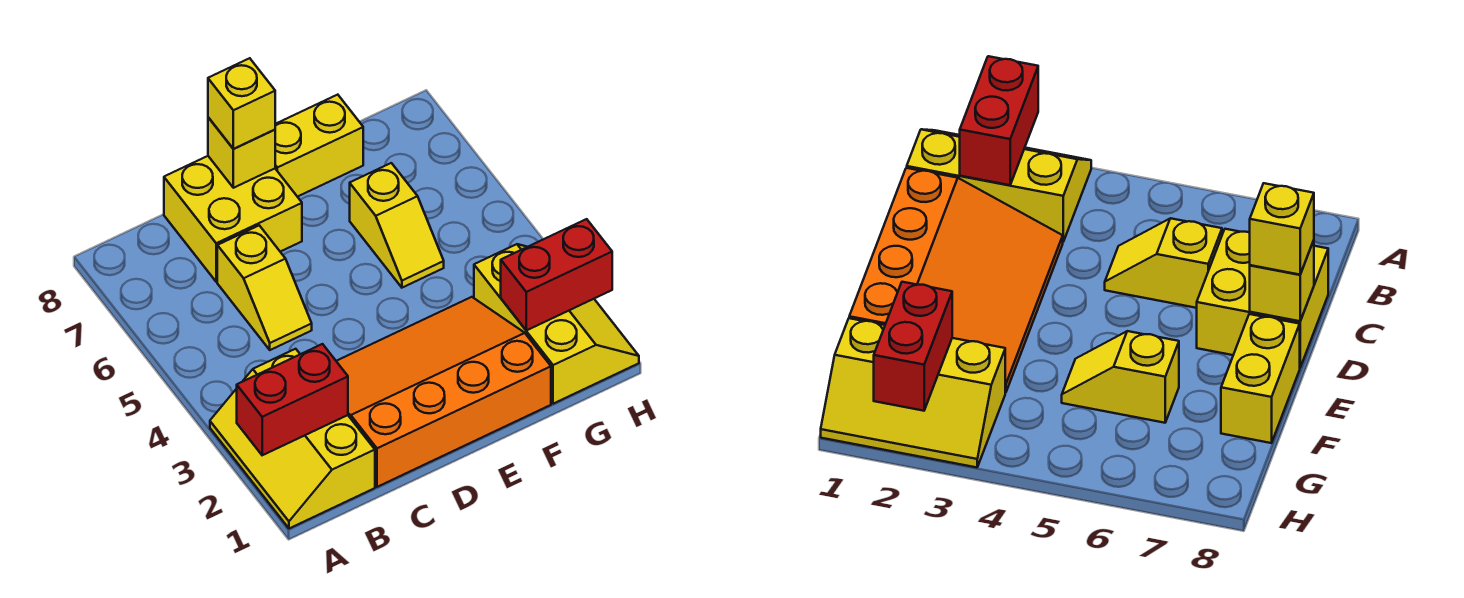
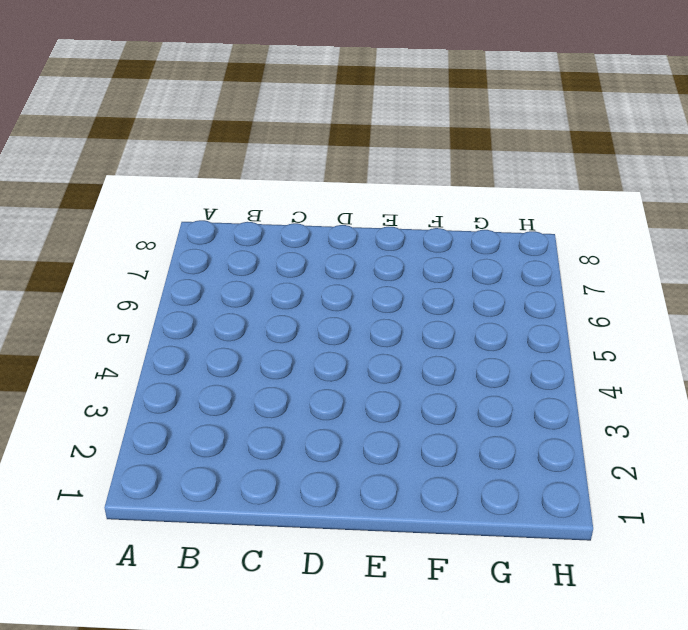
none -> yellow 2x3 slope [210,349,375,528]
none -> orange 3x4 slope [336,297,551,487]

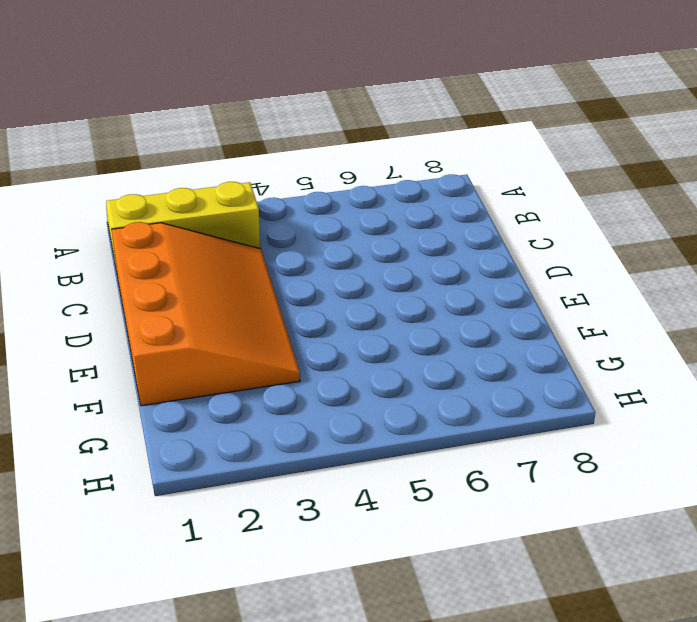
none -> yellow 1x2 slope [217,225,312,350]
none -> yellow 2x2 brick [164,156,302,282]

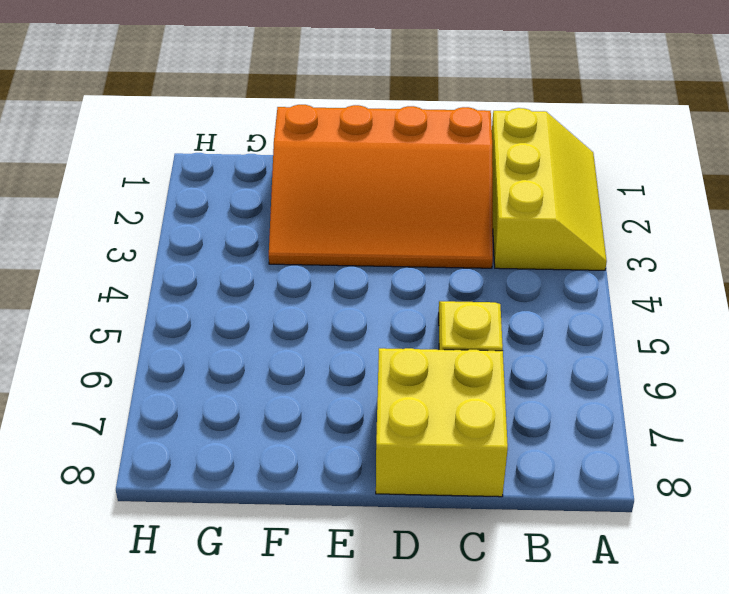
none -> yellow 1x2 brick [275,95,363,197]
none -> yellow 1x2 slope [350,163,444,288]

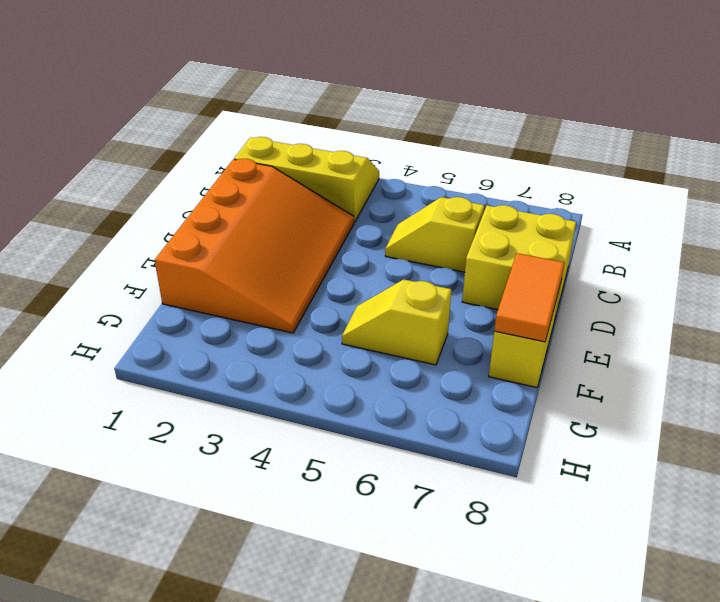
orange 1x2 tile [494,253,564,342] -> none
none -> yellow 2x3 slope [474,244,639,404]
none -> red 1x2 brick [237,344,348,455]

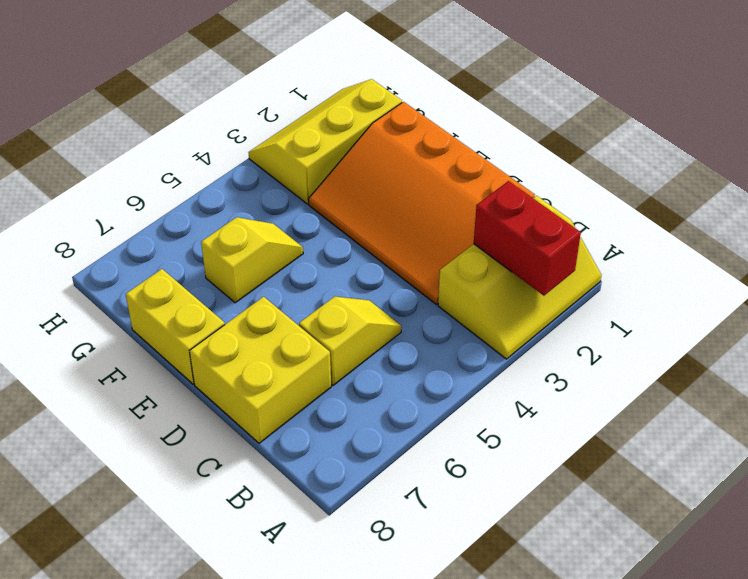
none -> yellow 1x1 brick [208,117,275,188]
none -> red 1x2 brick [501,219,612,330]

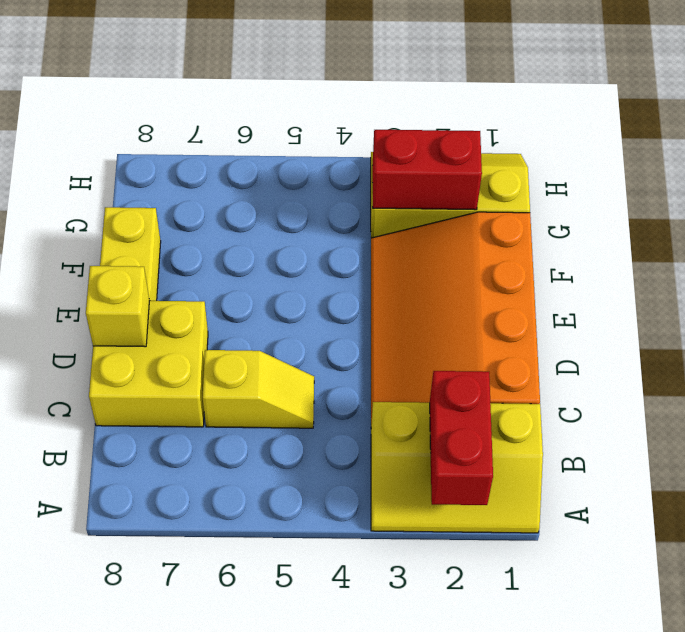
red 1x2 brick [372,130,482,210] -> red 1x2 brick turned to [501,219,612,330]
none -> yellow 1x2 slope [350,163,444,288]
none -> yellow 1x1 brick [208,58,275,149]

